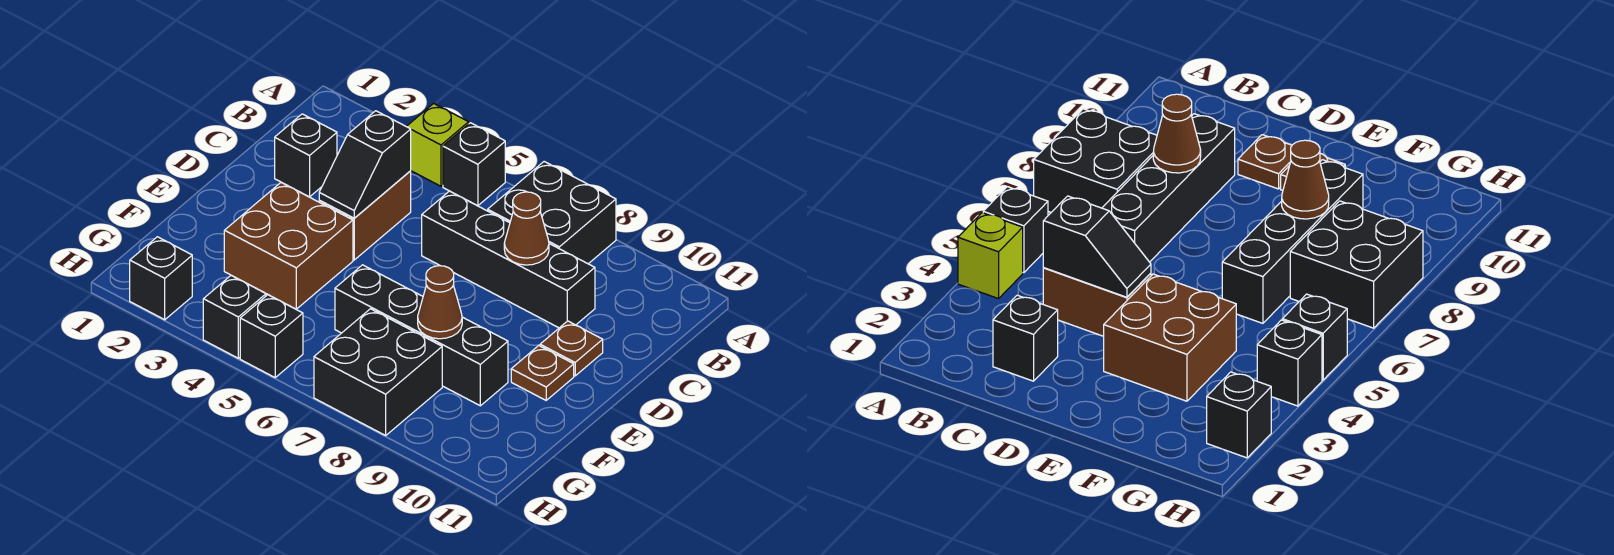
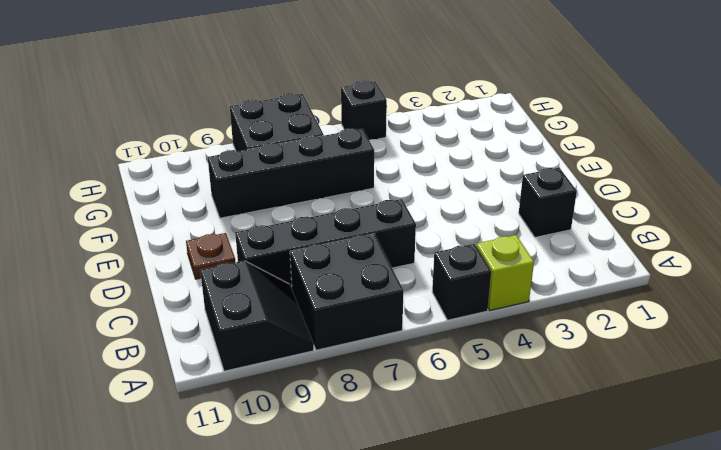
black 2x2 slope [200,261,314,371] -> none
none -> brown 1x2 brick [319,171,411,260]
none -> brown 2x2 brick [224,183,353,309]
none -> brown 1x1 plate [511,346,574,400]

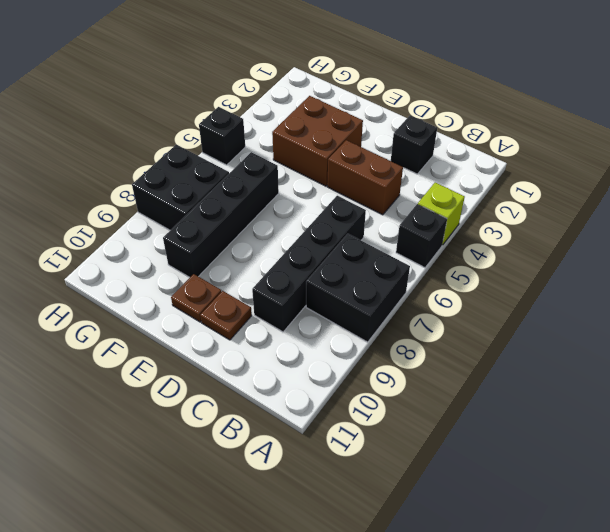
none -> black 1x1 brick [130,237,192,320]
none -> black 1x1 brick [203,276,266,358]
none -> black 1x2 slope [319,111,411,218]

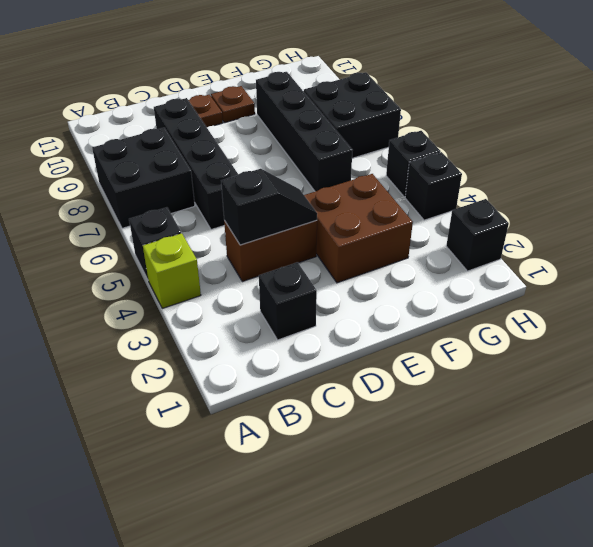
none -> brown 1x1 cone [504,192,549,265]
none -> brown 1x1 cone [418,266,462,339]

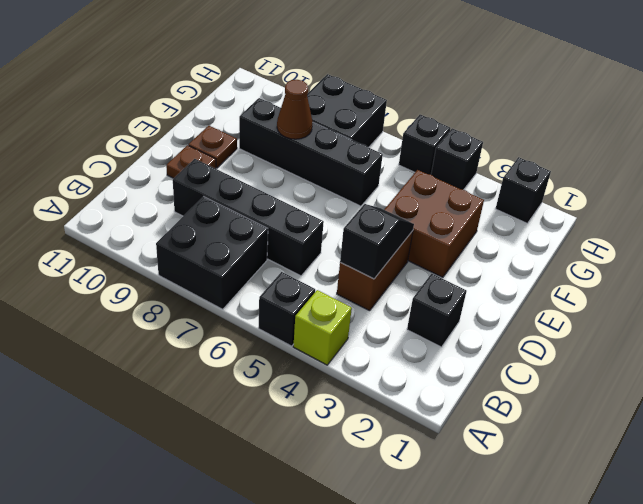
none -> brown 1x1 cone [504,192,549,265]

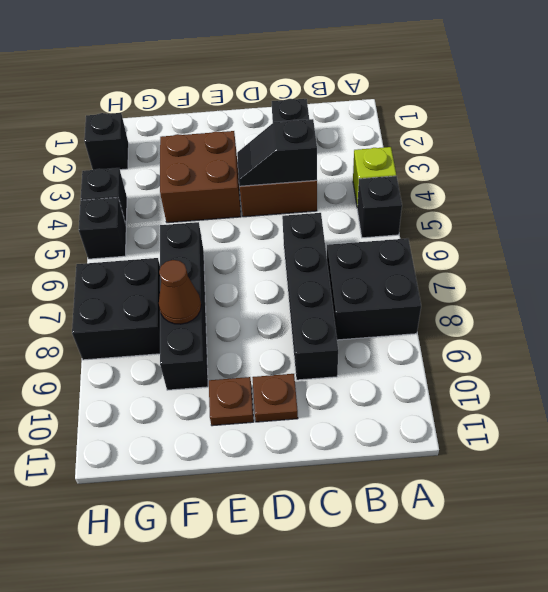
none -> brown 1x1 cone [504,192,549,265]

